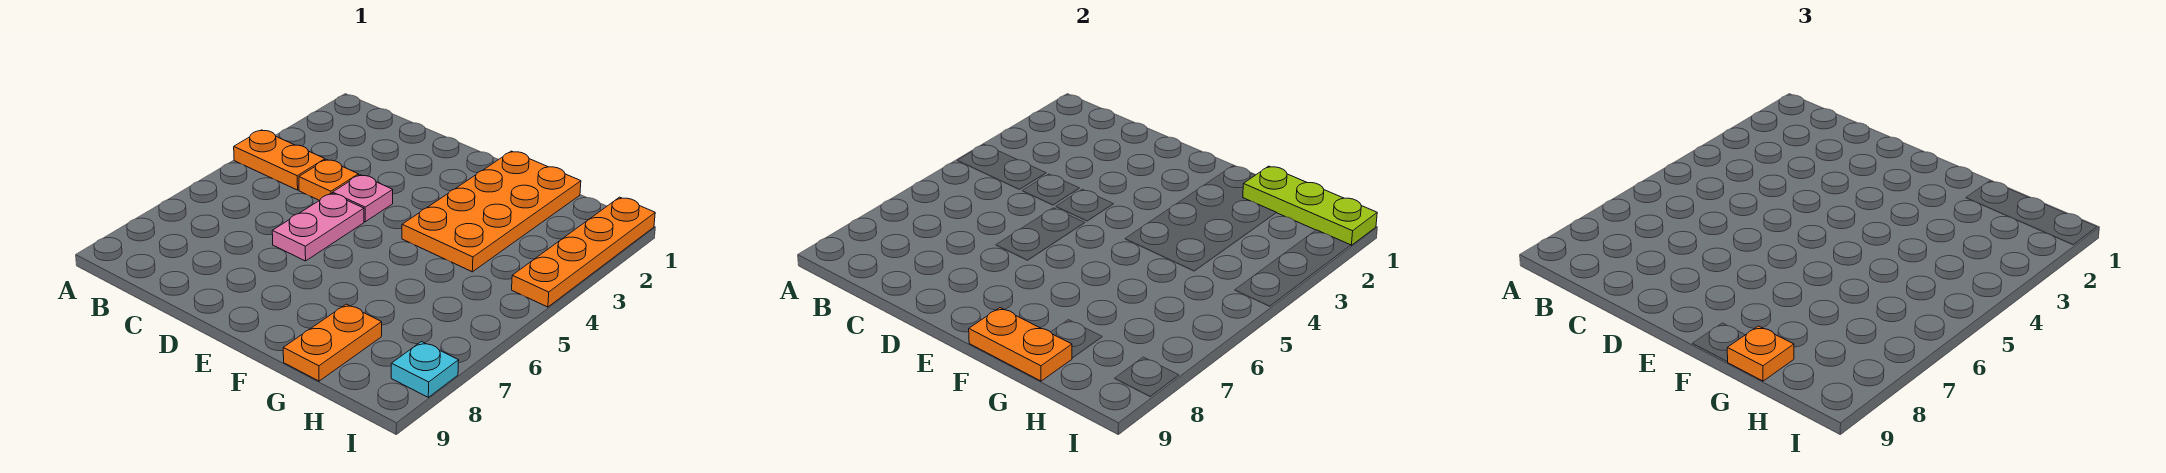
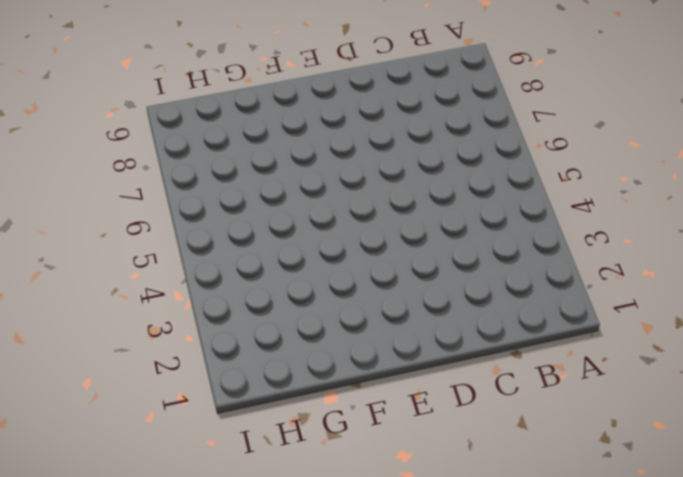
none -> orange 1x2 plate [234,130,325,190]
none -> orange 1x1 plate [299,159,359,200]

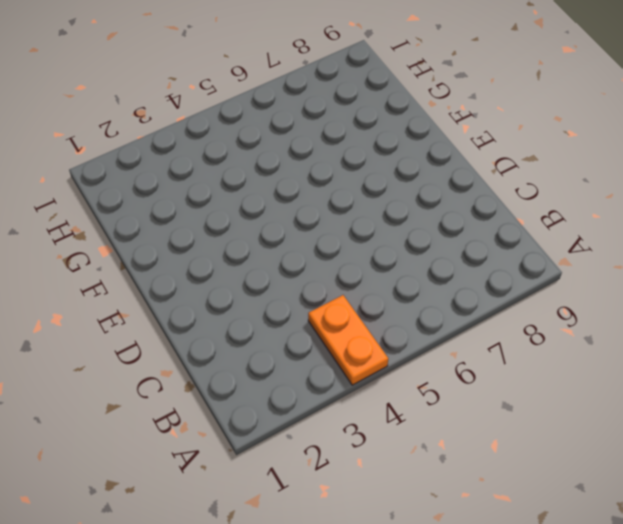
none -> orange 1x1 plate [299,159,359,200]
none -> pink 1x1 plate [333,175,393,222]

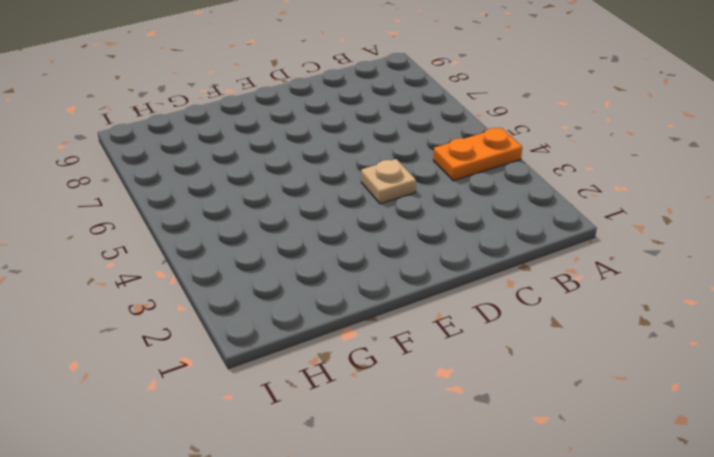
tan 1x1 plate [361,159,416,204] -> pink 1x1 plate [333,175,393,222]
none -> orange 1x1 plate [299,159,359,200]
none -> pink 1x2 plate [272,193,364,261]

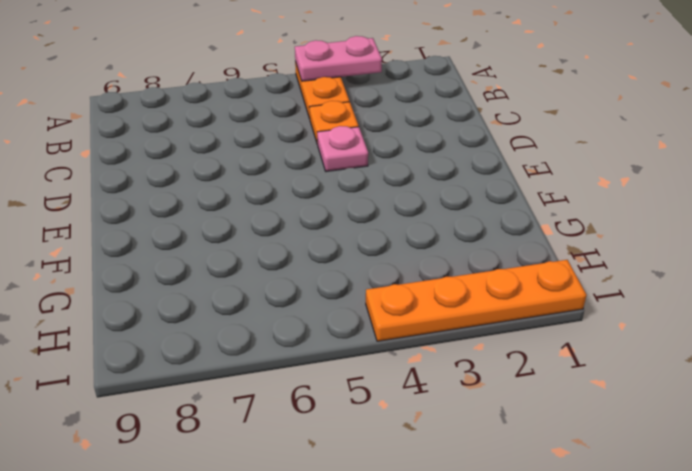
pink 1x2 plate [295,36,382,81] -> pink 1x2 plate moved to [272,193,364,261]
none -> orange 2x4 plate [402,151,581,272]
none -> orange 1x2 plate [283,304,382,381]

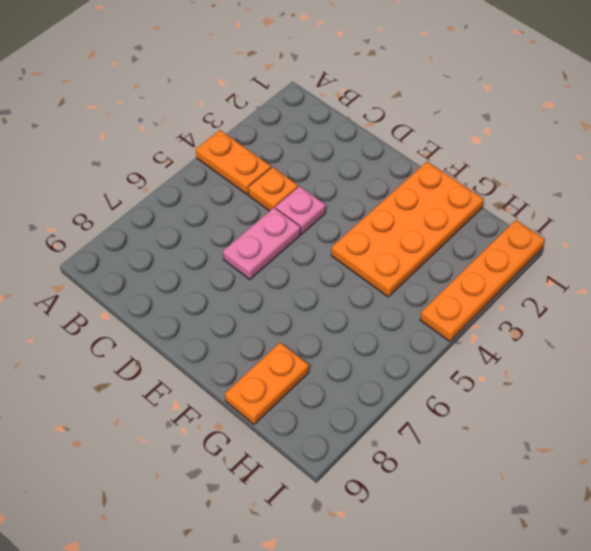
none -> cyan 1x1 plate [391,342,459,397]
none -> orange 1x2 plate [969,308,1072,381]

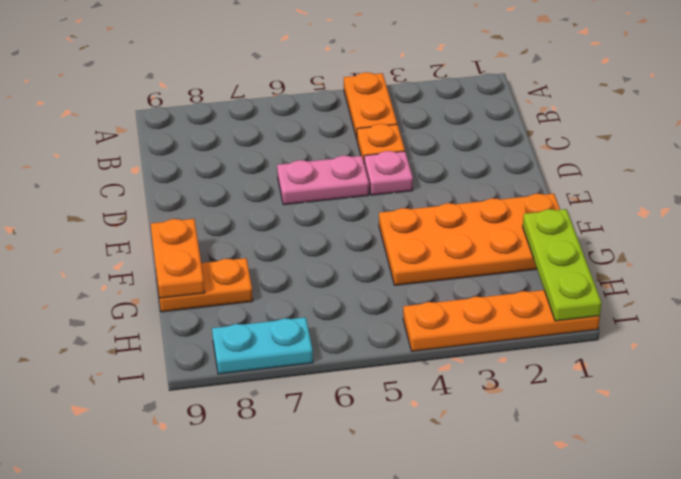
cyan 1x2 plate [212,317,313,374] -> cyan 1x1 plate [391,342,459,397]
none -> orange 1x1 plate [1727,326,1794,381]

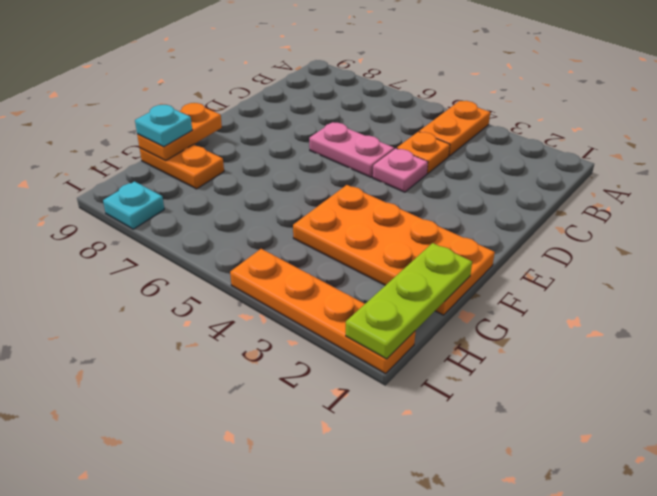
cyan 1x1 plate [135,105,192,147] -> orange 1x1 plate [1727,326,1794,381]

